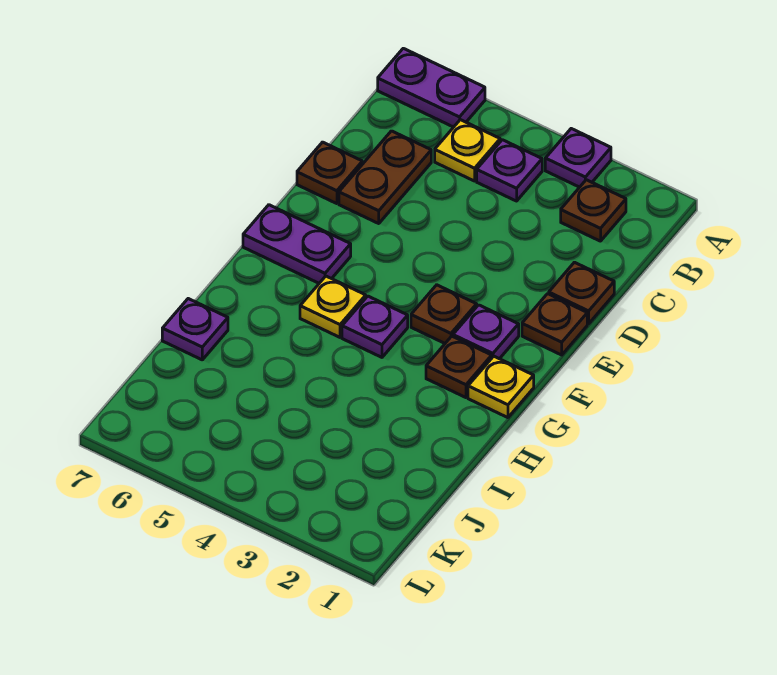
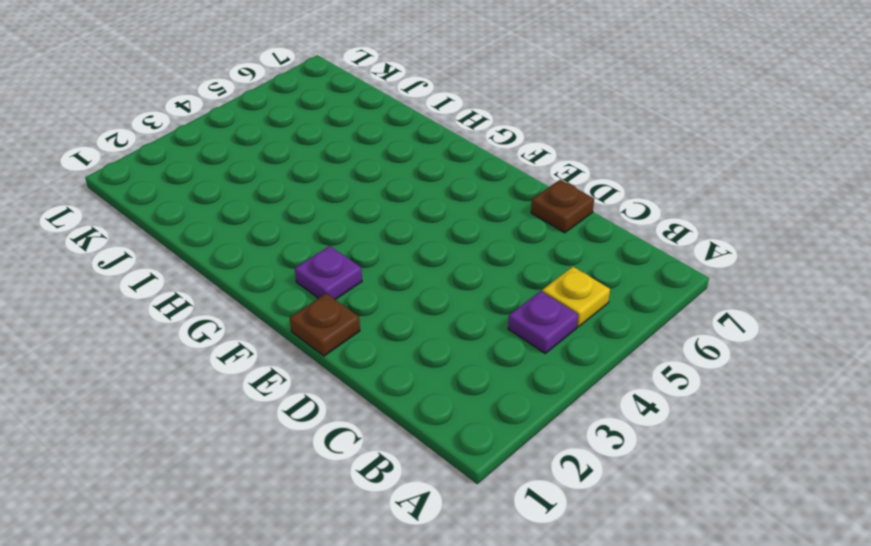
none -> purple 1x1 plate [545,129,611,187]
none -> purple 1x2 plate [378,48,485,127]
none -> brown 1x1 plate [561,180,626,241]

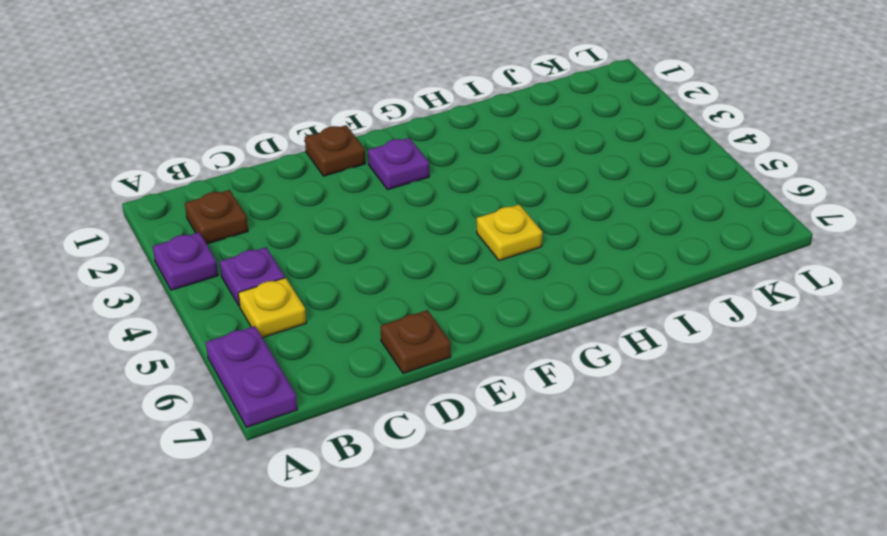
none -> brown 1x2 plate [339,131,431,223]
none -> brown 1x1 plate [549,262,614,324]
none -> brown 1x1 plate [411,285,477,343]

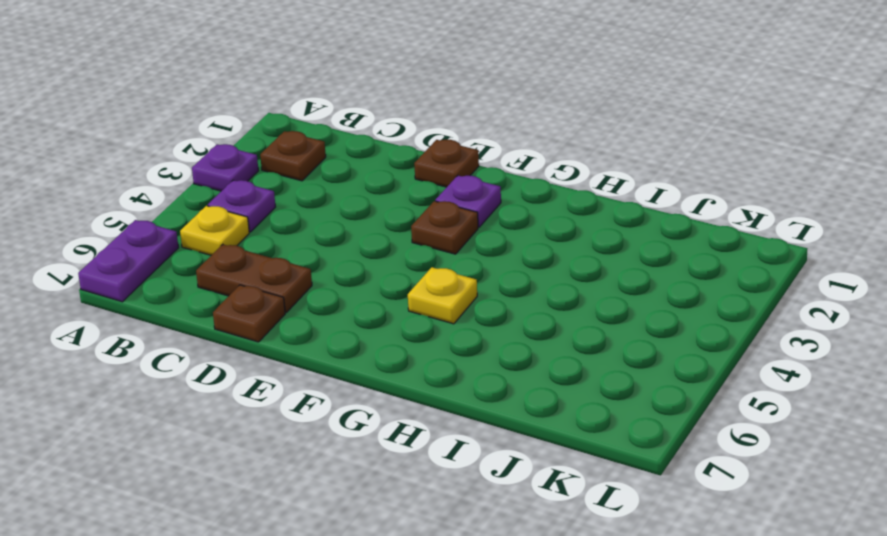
none -> brown 1x1 plate [549,262,614,324]
none -> purple 1x2 plate [243,205,351,283]
none -> yellow 1x1 plate [468,356,534,418]

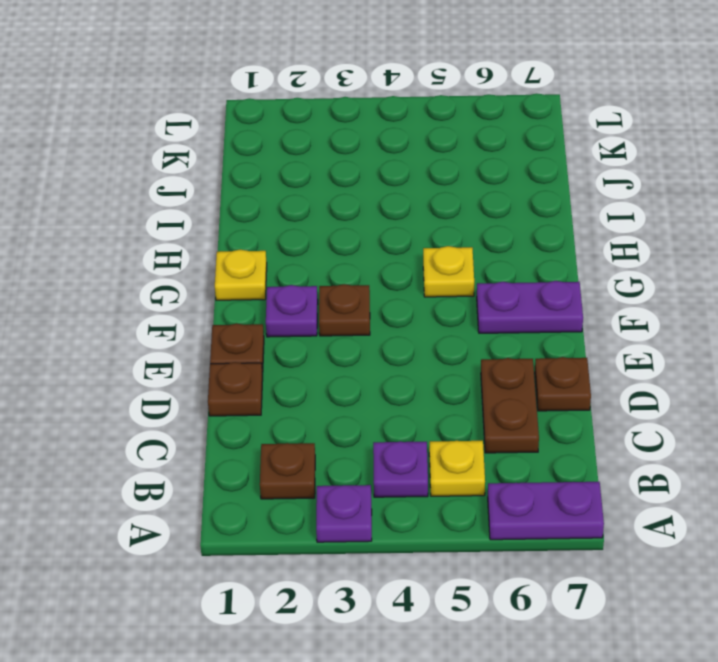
none -> brown 1x1 plate [426,336,492,398]
none -> purple 1x1 plate [342,296,408,357]
none -> purple 1x1 plate [162,299,228,360]

